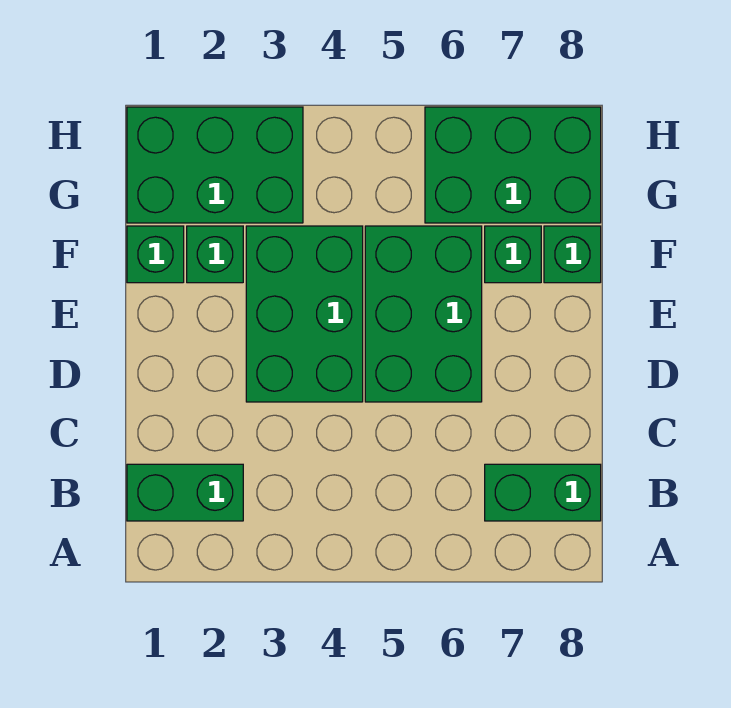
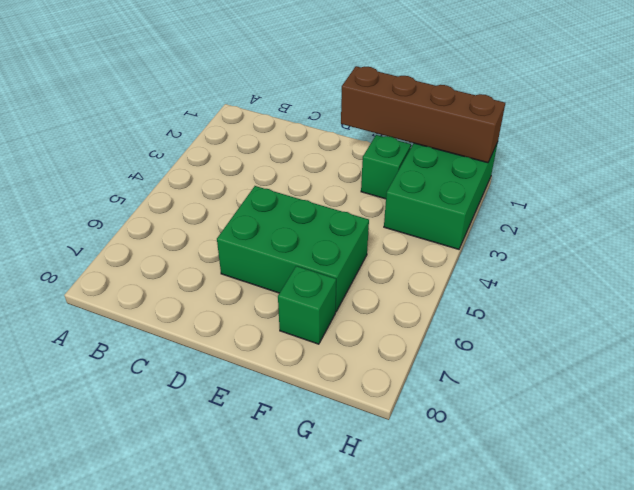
brown 1x4 brick [341,66,505,163] -> none
none -> green 1x2 brick [127,464,243,521]
none -> green 1x2 brick [485,464,601,521]

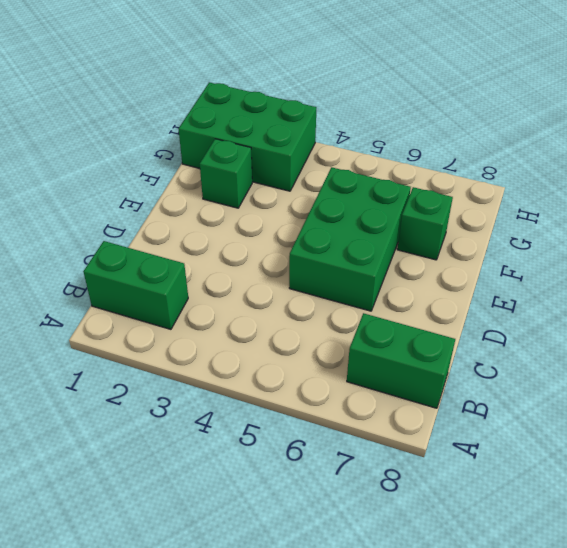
none -> green 2x3 brick [246,226,363,402]
none -> green 1x1 brick [127,226,184,283]

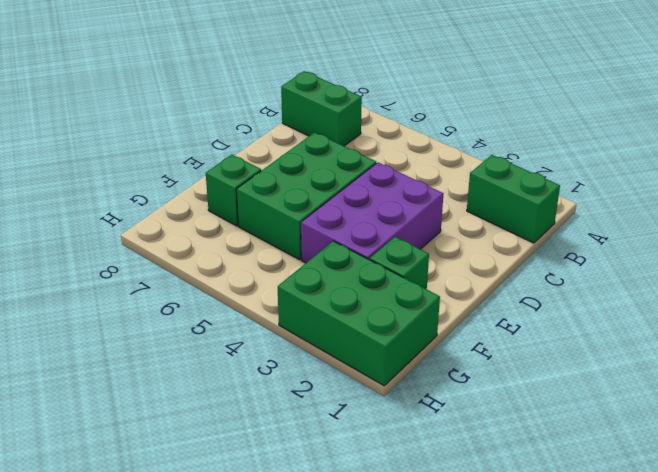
purple 2x3 brick [301,162,443,263] -> green 2x3 brick [246,226,363,402]
none -> green 1x1 brick [127,226,184,283]
none -> green 1x1 brick [544,226,601,283]

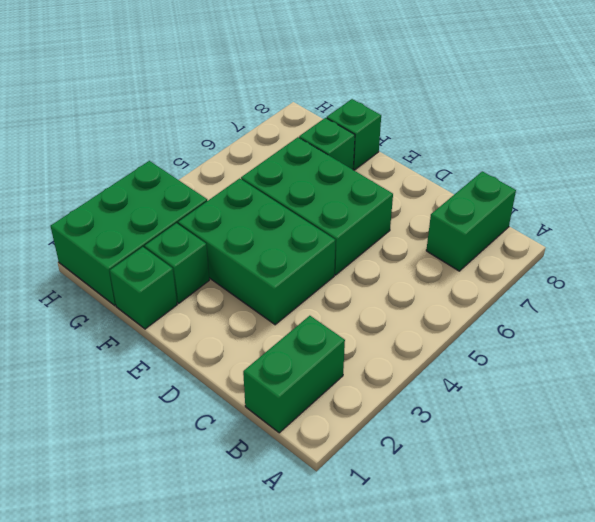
none -> green 2x3 brick [425,107,601,223]

